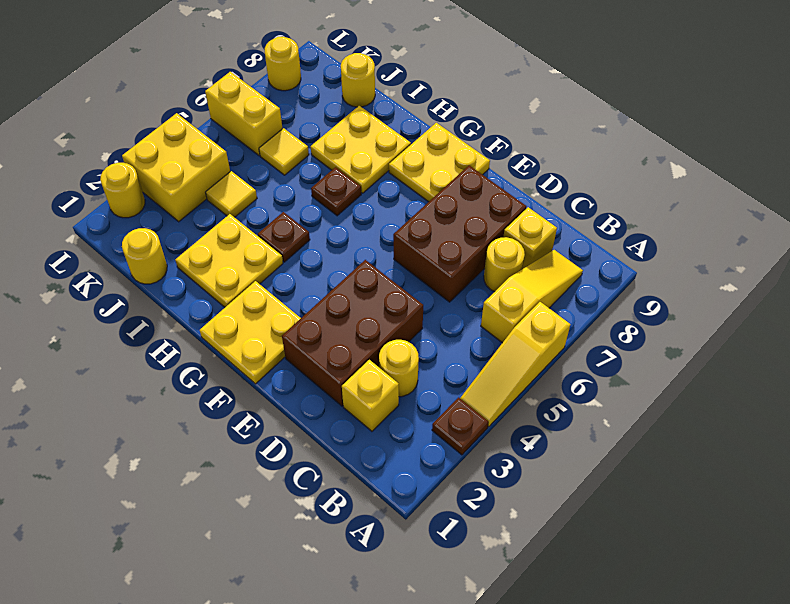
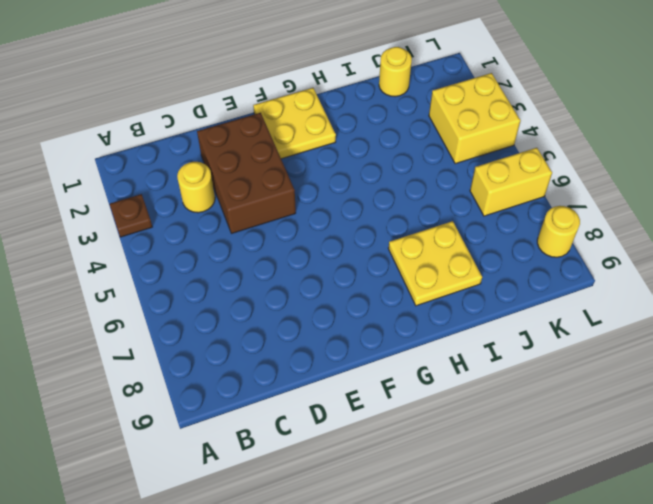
none -> yellow 1x3 slope [460,302,570,426]
none -> yellow 1x3 slope [481,250,583,343]
none -> yellow 1x1 brick [342,360,399,431]

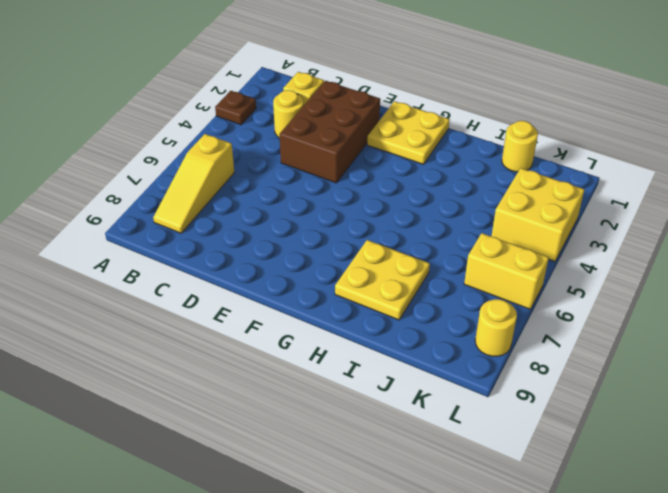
none -> yellow 1x3 slope [460,302,570,426]
none -> yellow 1x1 round brick [484,237,525,292]
none -> yellow 1x1 brick [503,207,557,269]

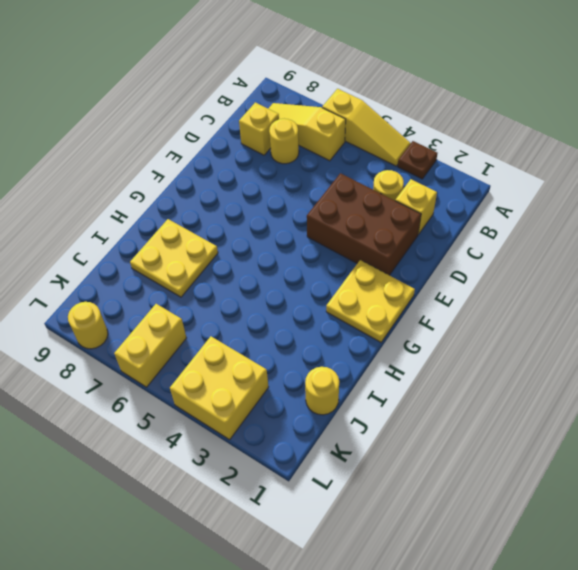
none -> brown 2x3 brick [393,165,526,302]
none -> yellow 2x2 plate [389,123,490,202]
none -> yellow 2x2 plate [175,214,283,307]

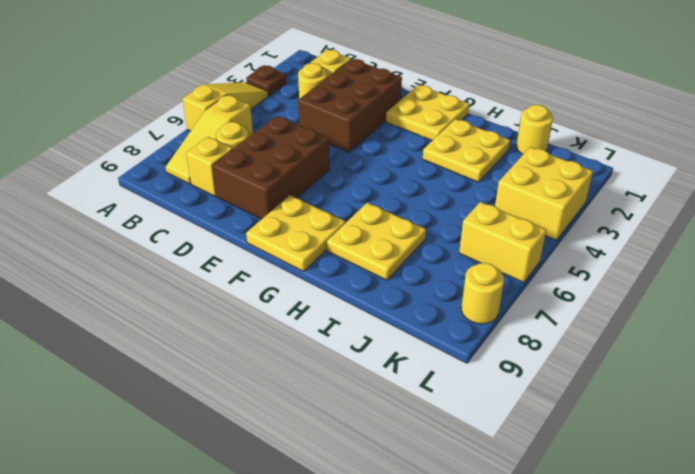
none -> brown 1x1 plate [258,212,310,262]
none -> brown 1x1 plate [311,167,361,216]
none -> yellow 1x1 tile [206,171,257,217]

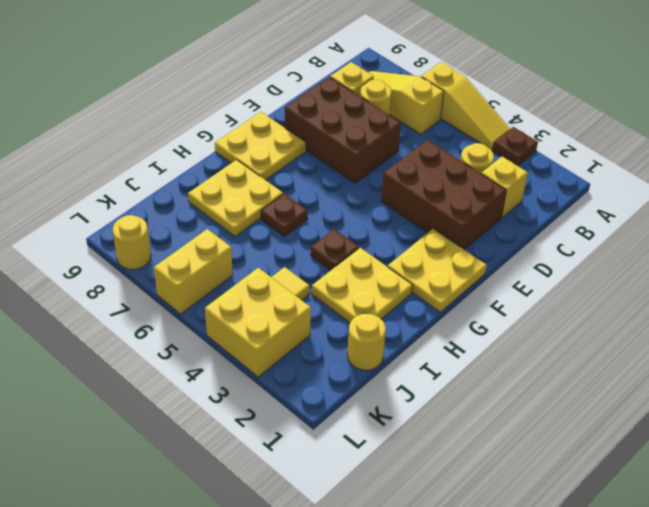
none -> yellow 1x1 tile [259,128,309,175]
none -> yellow 1x1 round brick [341,53,375,107]
none -> yellow 1x1 round brick [100,163,145,218]

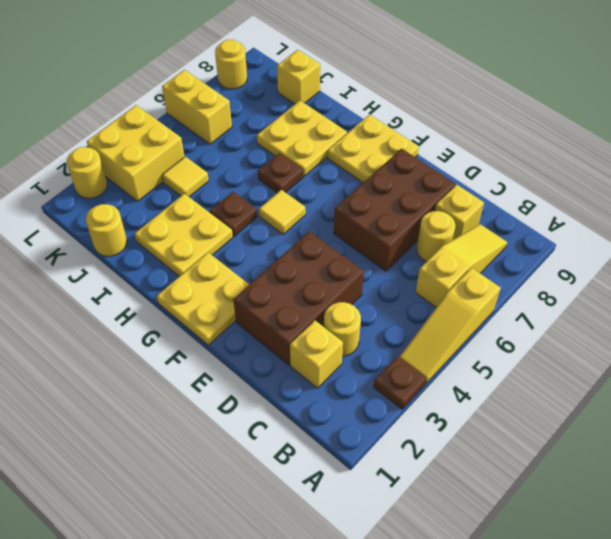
yellow 1x1 tile [259,190,306,234] -> yellow 1x1 tile moved to [259,128,309,175]
yellow 1x1 brick [277,50,320,104] -> yellow 1x1 round brick [341,53,375,107]

